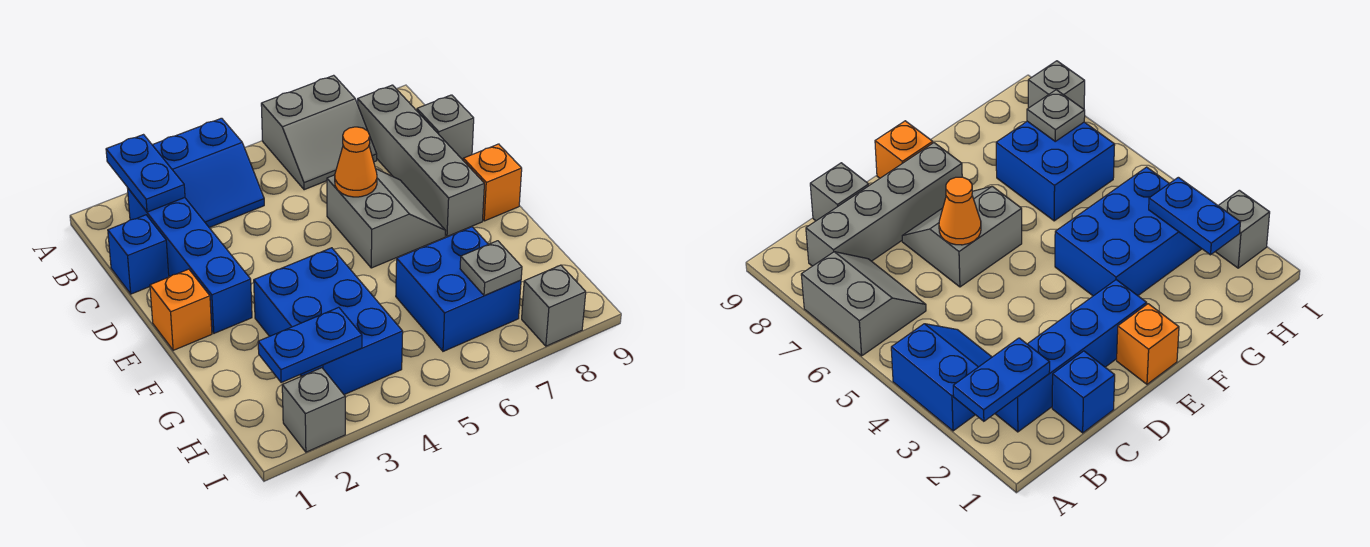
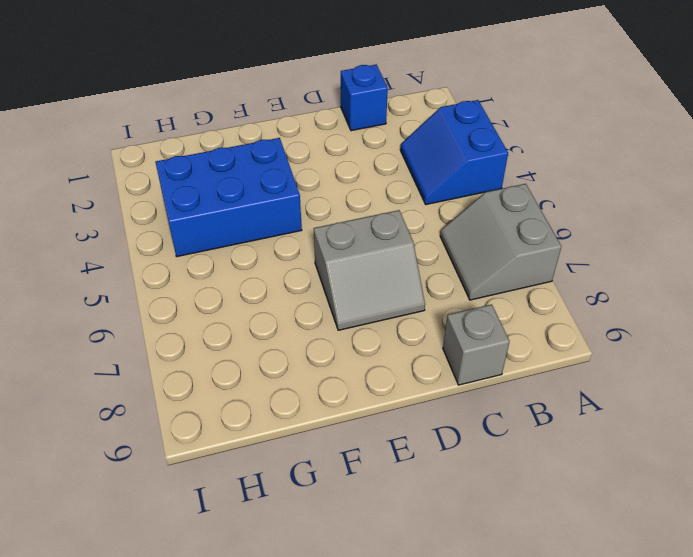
none -> blue 1x4 brick [128,189,252,333]
none -> grey 1x4 brick [358,85,484,236]
none -> orange 1x1 brick [150,269,212,350]

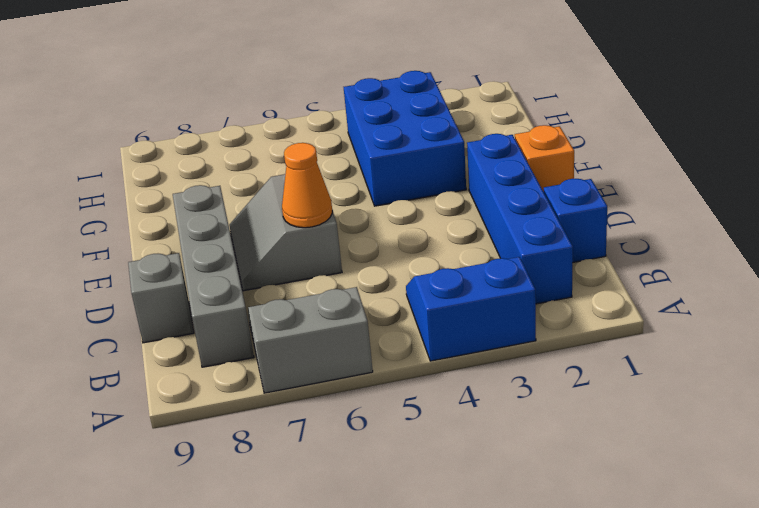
none -> orange 1x1 brick [463,144,522,221]
none -> blue 2x2 brick [396,227,521,351]
none -> grey 1x1 brick [282,368,345,452]

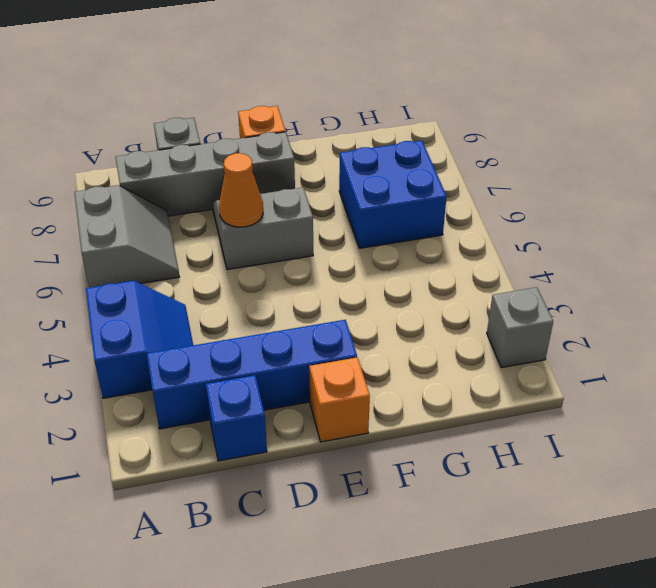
none -> blue 2x3 brick [254,248,403,395]
none -> grey 1x1 brick [522,265,586,346]
none -> blue 1x2 plate [106,135,185,212]

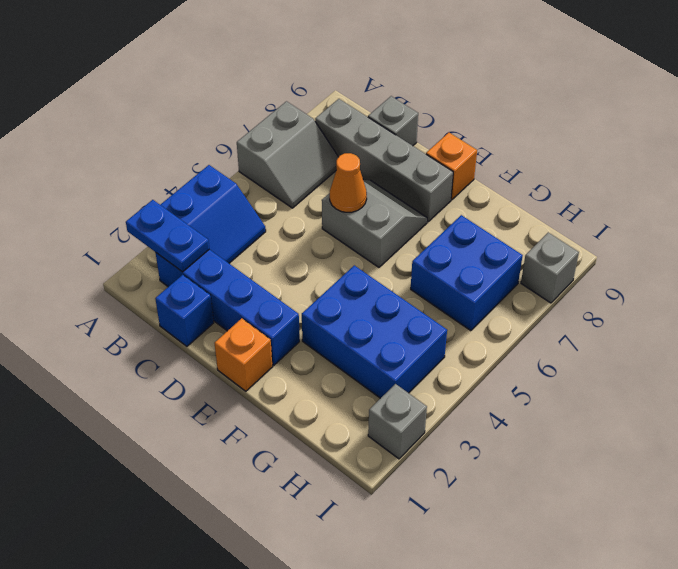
none -> blue 1x2 plate [258,307,362,383]
none -> grey 1x1 plate [460,241,522,296]

